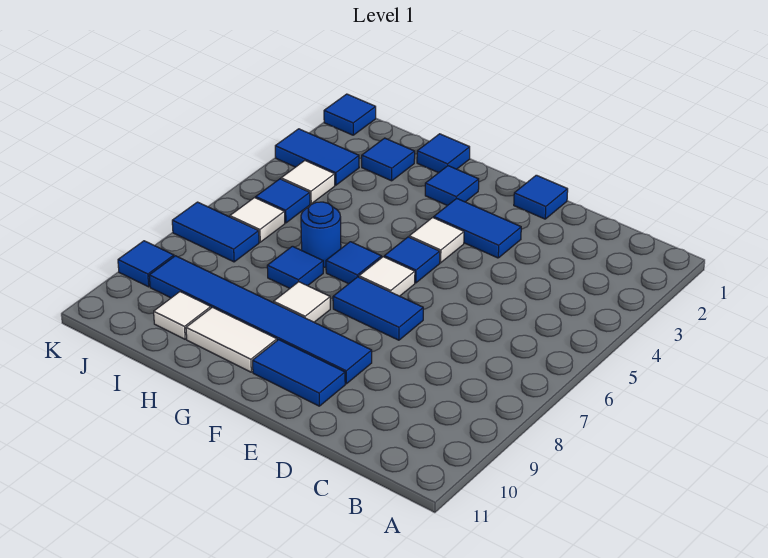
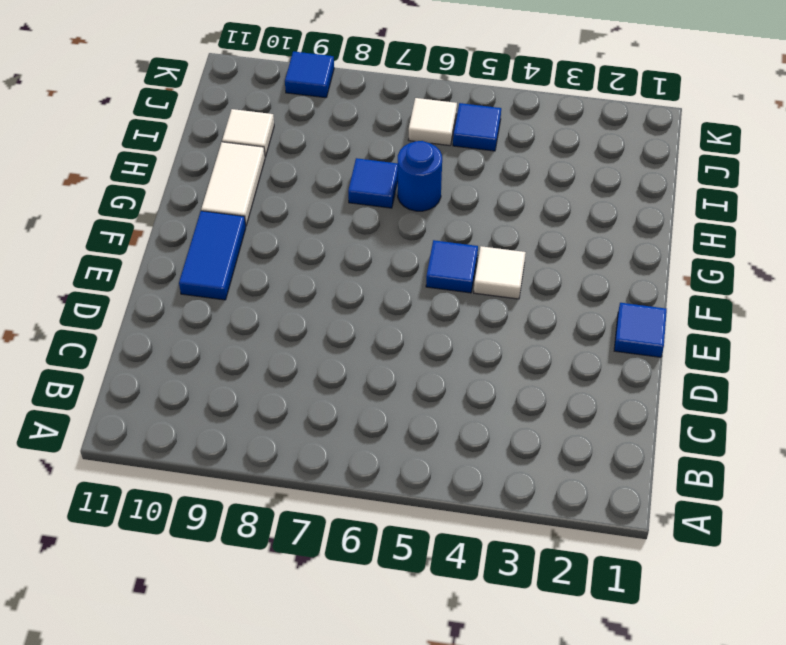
none -> blue 1x2 tile [434,198,521,258]
none -> blue 1x2 tile [333,277,423,340]
none -> blue 1x6 tile [149,256,372,384]

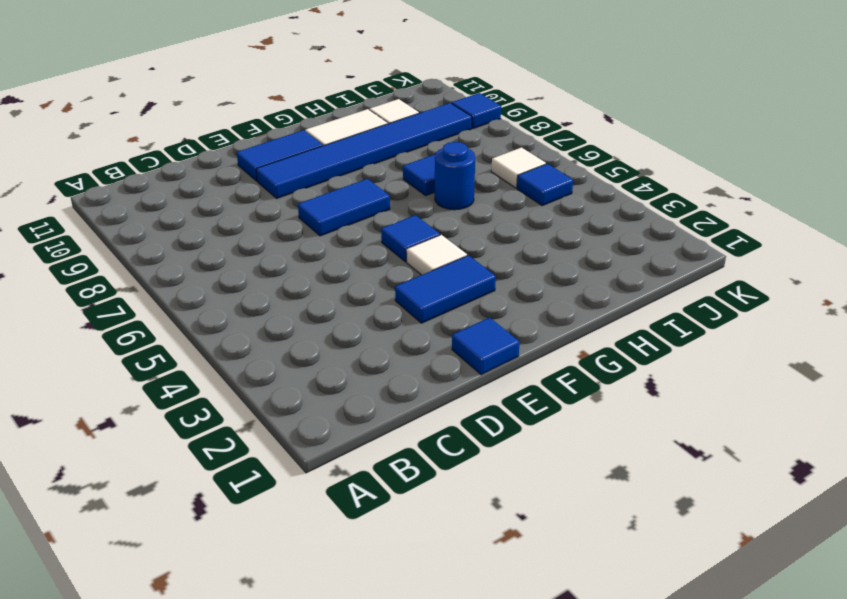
none -> white 1x1 tile [359,257,415,296]
none -> blue 1x1 tile [425,166,479,206]
none -> blue 1x1 tile [326,242,382,284]

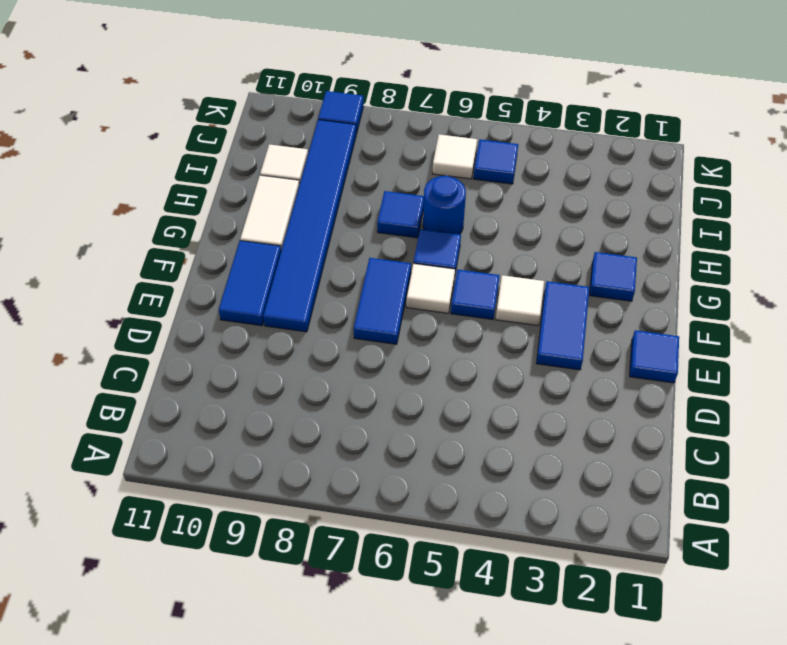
none -> white 1x1 tile [274,282,330,322]
none -> blue 1x1 tile [417,134,470,173]
none -> blue 1x1 tile [362,138,415,181]

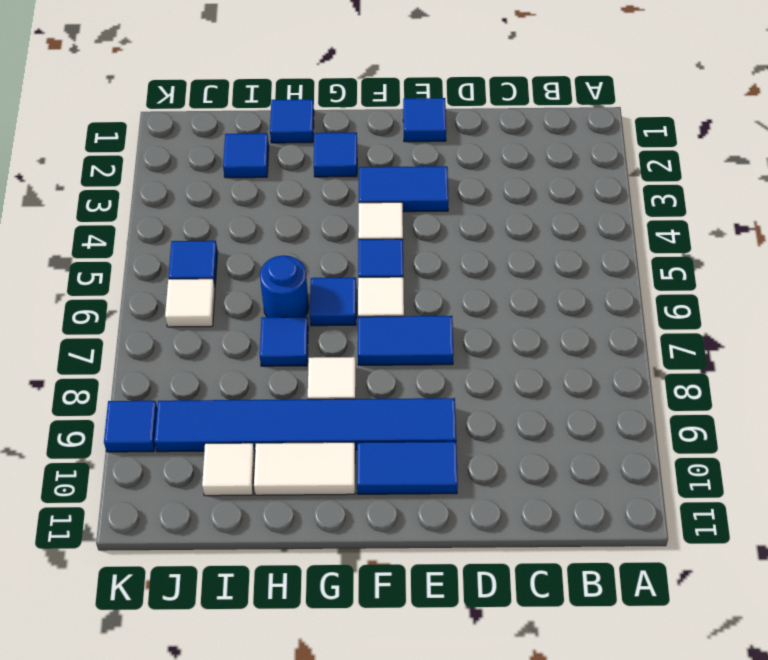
none -> blue 1x2 tile [275,129,359,185]
none -> white 1x1 tile [281,161,335,204]
none -> blue 1x2 tile [172,202,259,262]

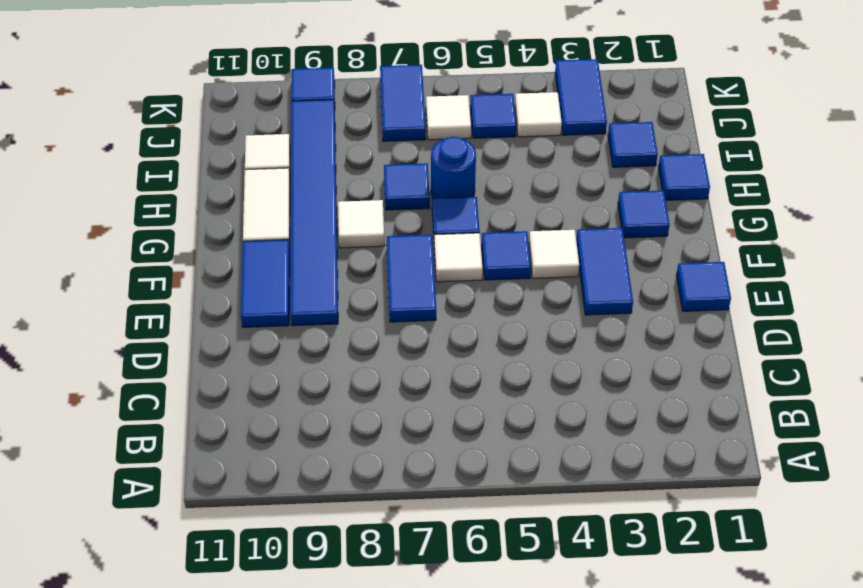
none -> blue 1x1 tile [324,94,376,135]

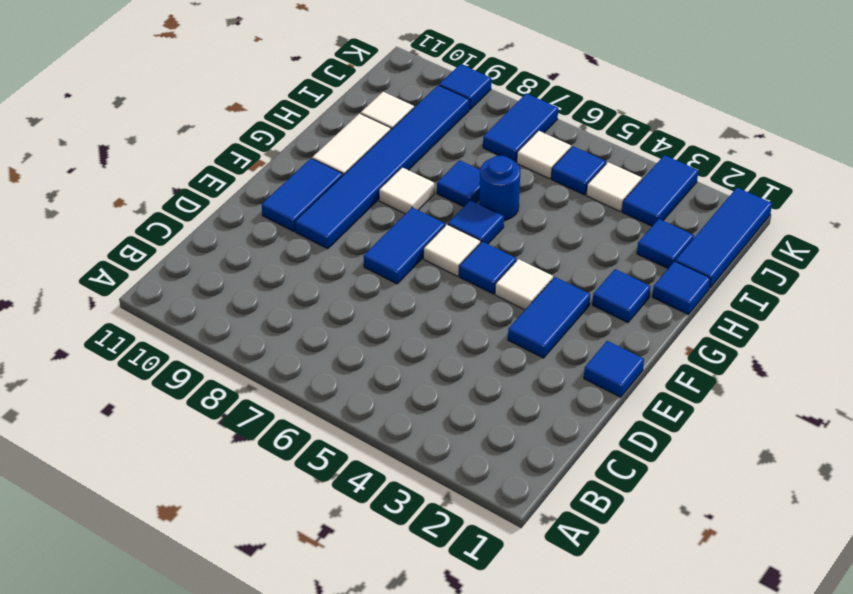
blue 1x3 tile [675,188,772,288] -> blue 1x1 tile [324,94,376,135]

